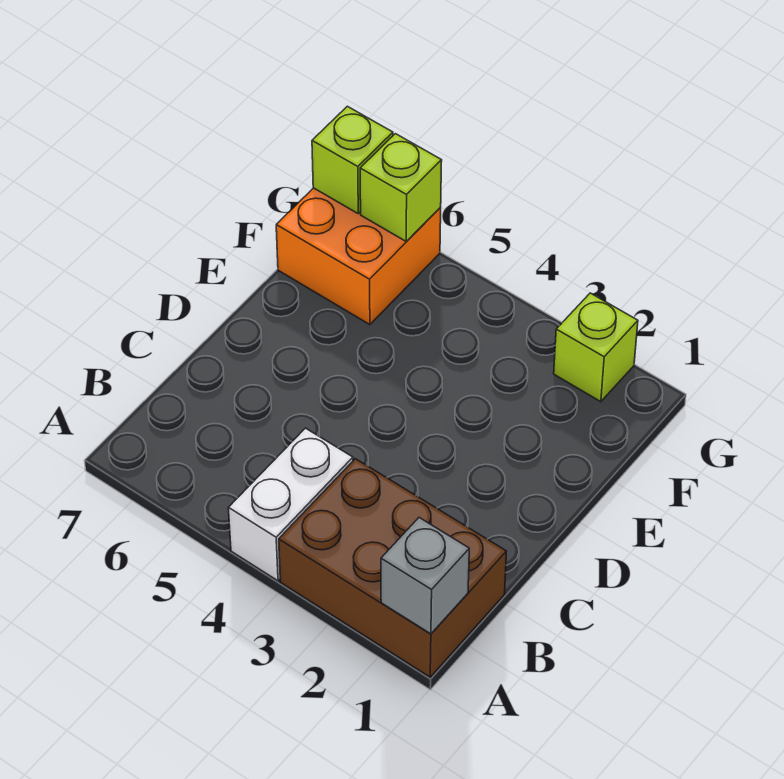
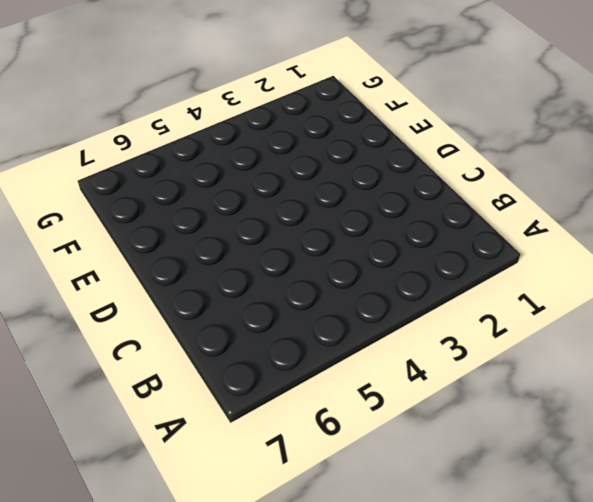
none -> brown 2x3 brick [279,459,506,677]
none -> white 1x2 brick [228,428,353,581]

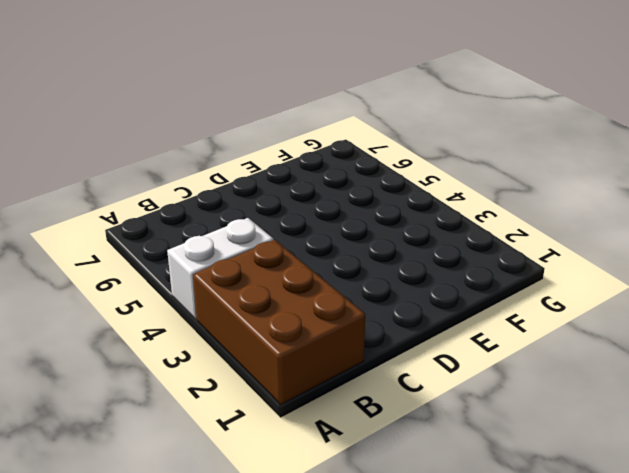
none -> orange 2x2 brick [276,188,441,325]
none -> lime 1x1 brick [554,293,638,402]

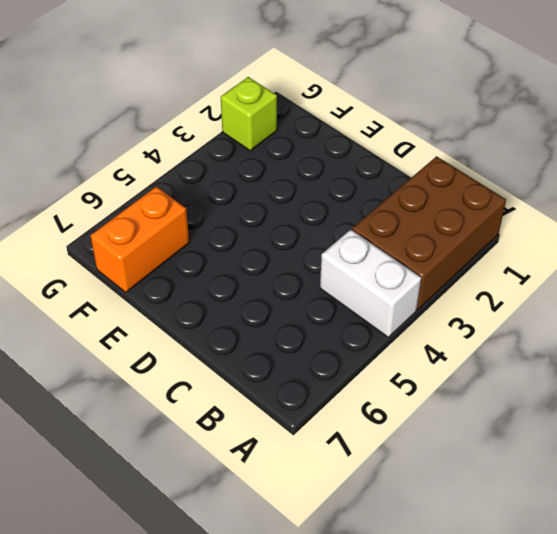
orange 1x2 brick [91,187,189,292] -> orange 2x2 brick [276,188,441,325]
none -> grey 1x1 brick [381,518,469,634]
none -> lime 1x1 brick [360,134,442,242]

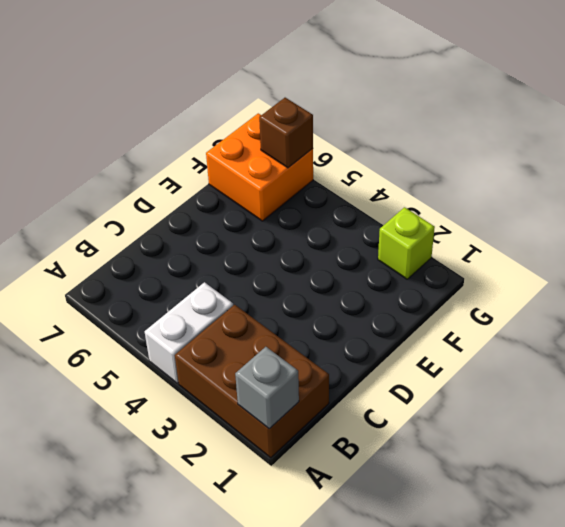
brown 1x1 brick [259,98,313,168] -> lime 1x1 brick [360,134,442,242]
none -> lime 1x1 brick [312,106,393,213]

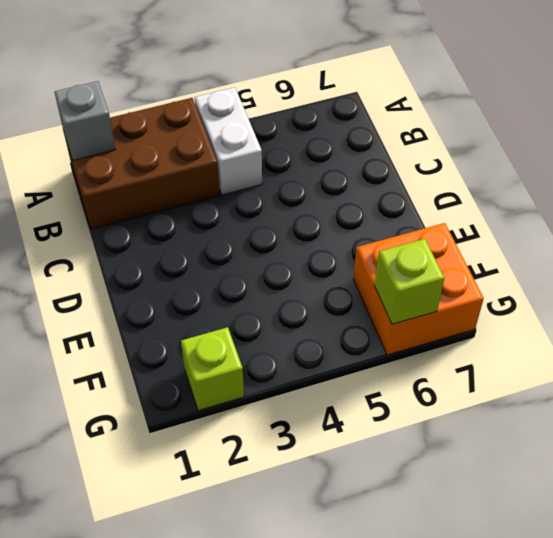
none -> lime 1x1 brick [312,106,393,213]

